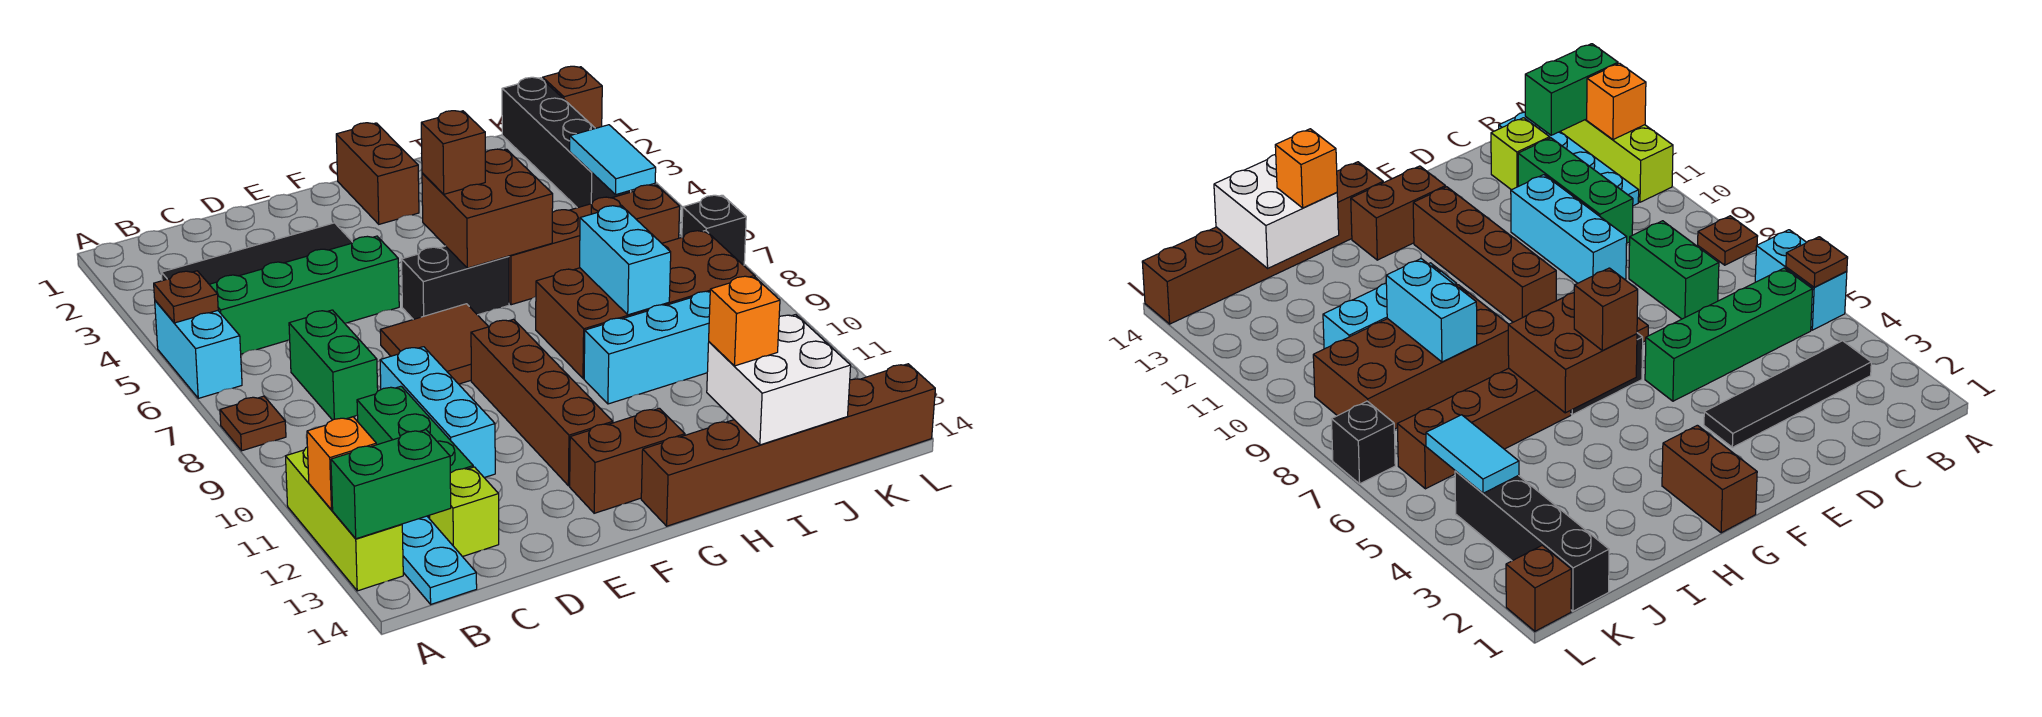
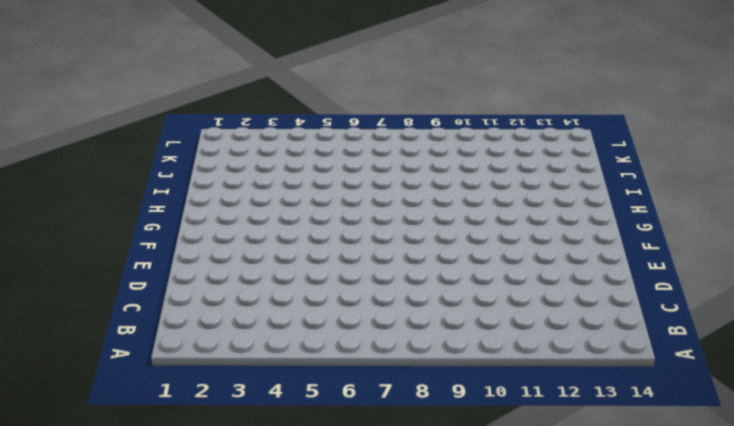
none -> cyan 1x2 brick [155,301,242,398]
none -> brown 1x1 plate [220,396,286,451]
none -> lime 1x3 brick [286,447,403,591]
none -> black 1x4 tile [161,223,353,284]

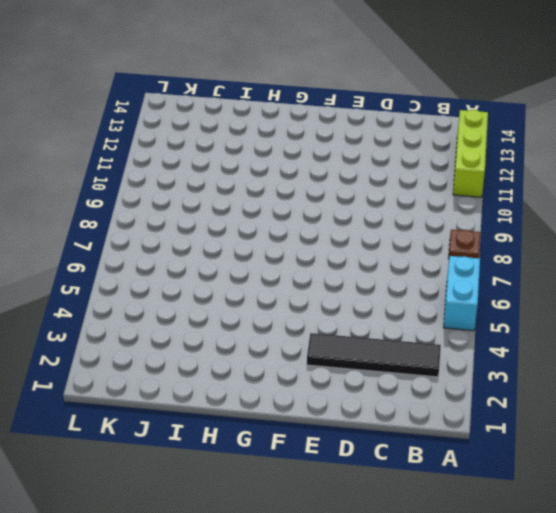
none -> green 1x4 brick [209,236,399,354]
none -> cyan 1x4 plate [402,516,477,604]
none -> green 1x2 brick [289,310,378,420]
none -> green 1x3 brick [357,386,473,519]

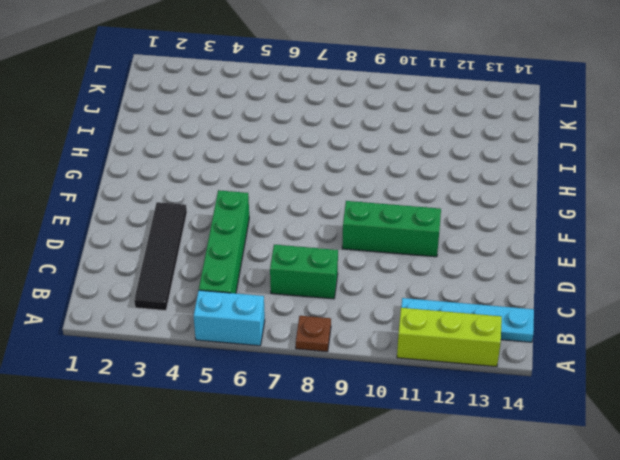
green 1x3 brick [342,201,441,257] -> green 1x3 brick moved to [357,386,473,519]
none -> lime 1x1 brick [430,467,499,557]
none -> cyan 1x3 brick [380,347,495,478]
none -> brown 2x2 tile [380,304,488,384]
none -> black 1x2 brick [402,246,509,319]

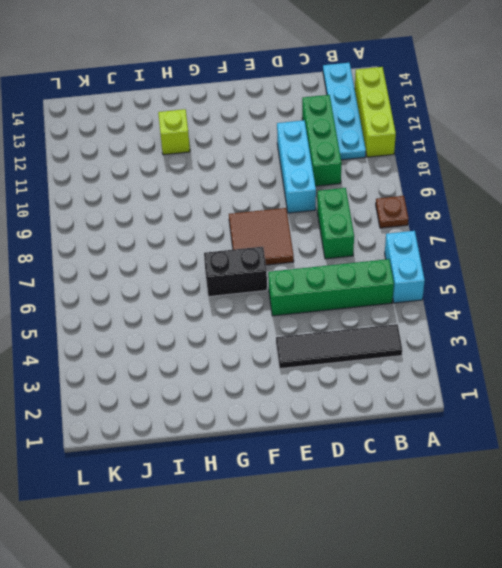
lime 1x1 brick [158,109,190,155] -> lime 1x1 brick moved to [430,467,499,557]
none -> brown 1x4 brick [471,319,613,486]
none -> brown 1x2 brick [570,408,685,513]
none -> brown 1x2 brick [336,123,419,224]
none -> brown 1x6 brick [641,364,935,526]

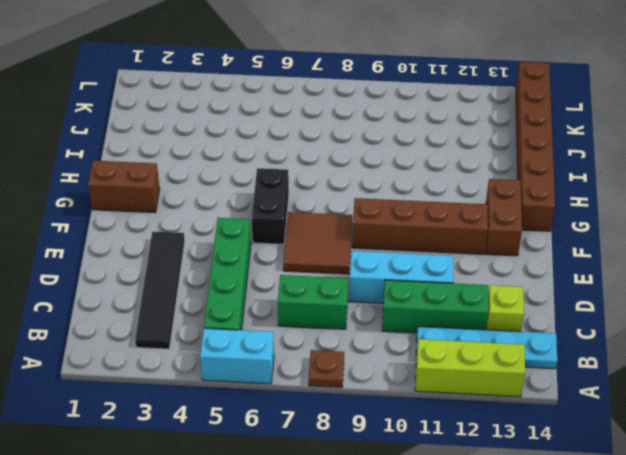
none -> brown 1x4 brick [509,185,680,305]
none -> brown 2x4 brick [536,231,755,378]
none -> cyan 1x3 brick [584,291,710,404]
none -> black 1x4 brick [502,77,631,208]

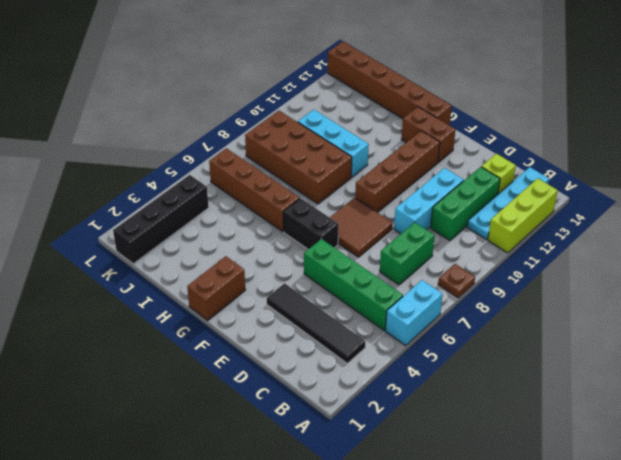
none -> brown 1x1 brick [543,66,602,128]
none -> black 1x1 brick [682,195,746,265]
none -> brown 1x1 plate [154,271,218,323]
none -> orange 1x1 brick [307,417,376,510]

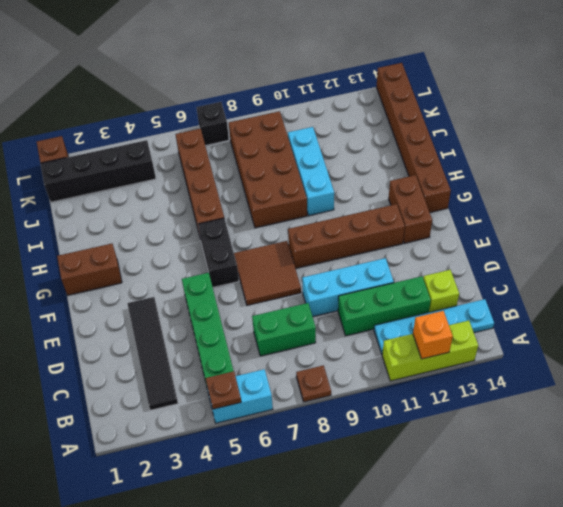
none -> green 1x2 brick [331,430,451,539]
none -> brown 2x2 brick [422,149,553,268]
none -> cyan 1x2 brick [580,206,671,315]
none -> white 2x2 brick [707,315,851,445]

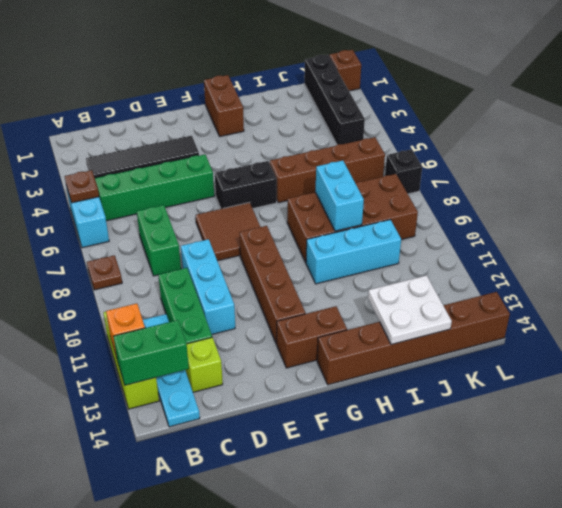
white 2x2 plate [368,275,452,345] -> white 2x2 brick [707,315,851,445]
none -> brown 2x2 brick [422,149,553,268]
none -> cyan 1x2 tile [570,125,656,195]
none -> brown 1x1 brick [421,111,485,194]
none -> orange 1x1 brick [709,276,780,366]

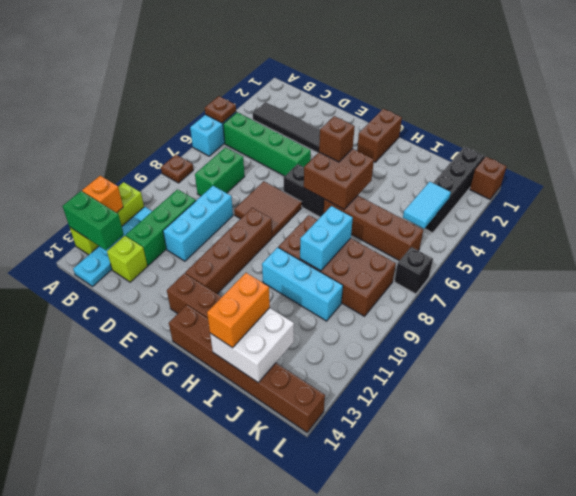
orange 1x2 brick [207,273,270,348] -> orange 1x1 brick [709,276,780,366]

